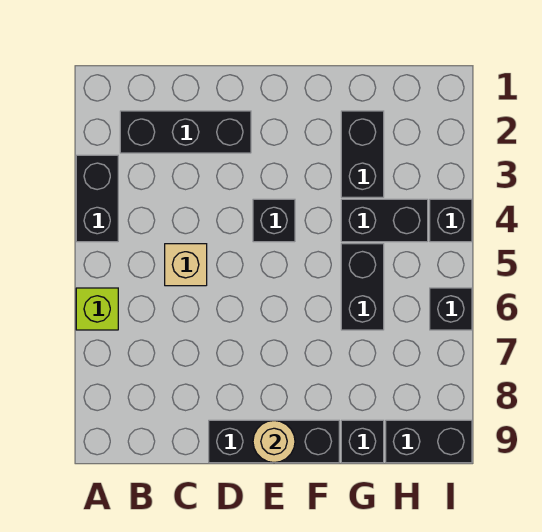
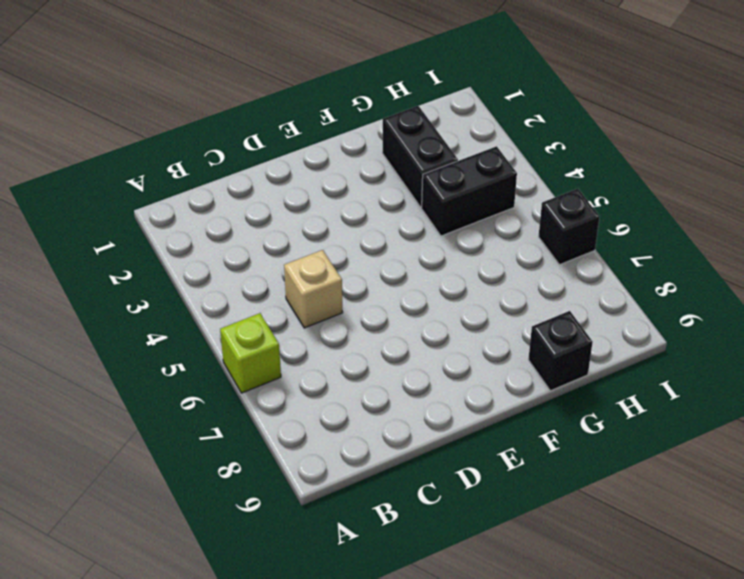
none -> black 1x2 brick [76,155,118,242]
none -> black 1x3 brick [120,111,251,153]
none -> black 1x3 brick [209,420,339,463]

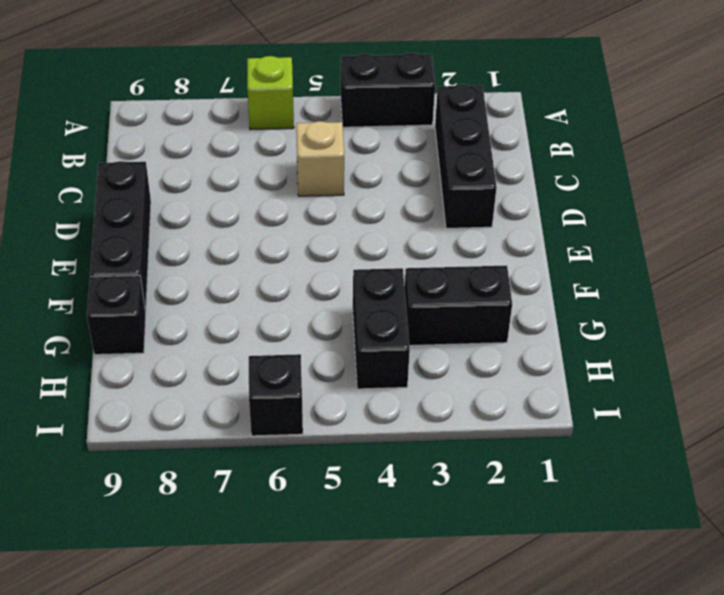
none -> black 1x1 brick [253,199,295,242]
none -> black 1x2 brick [341,244,384,330]
none -> black 1x2 brick [386,420,472,463]

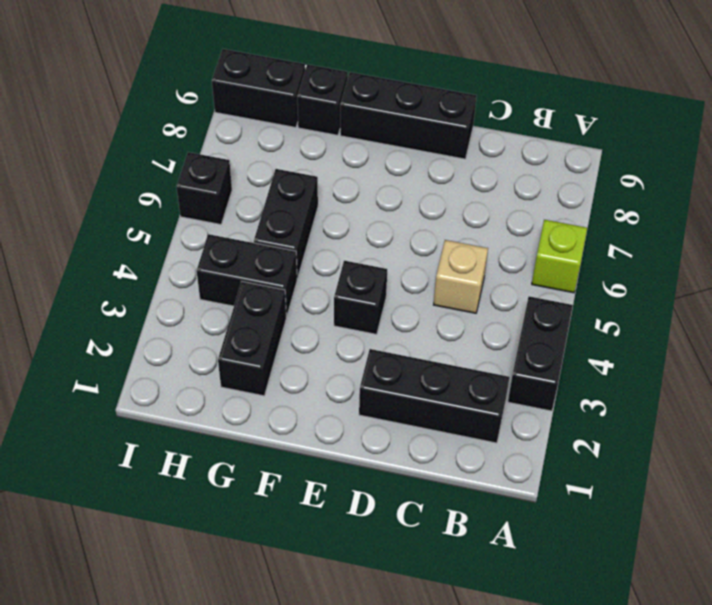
none -> black 1x1 brick [430,199,472,242]
none -> tan 1x1 round brick [253,421,295,463]

